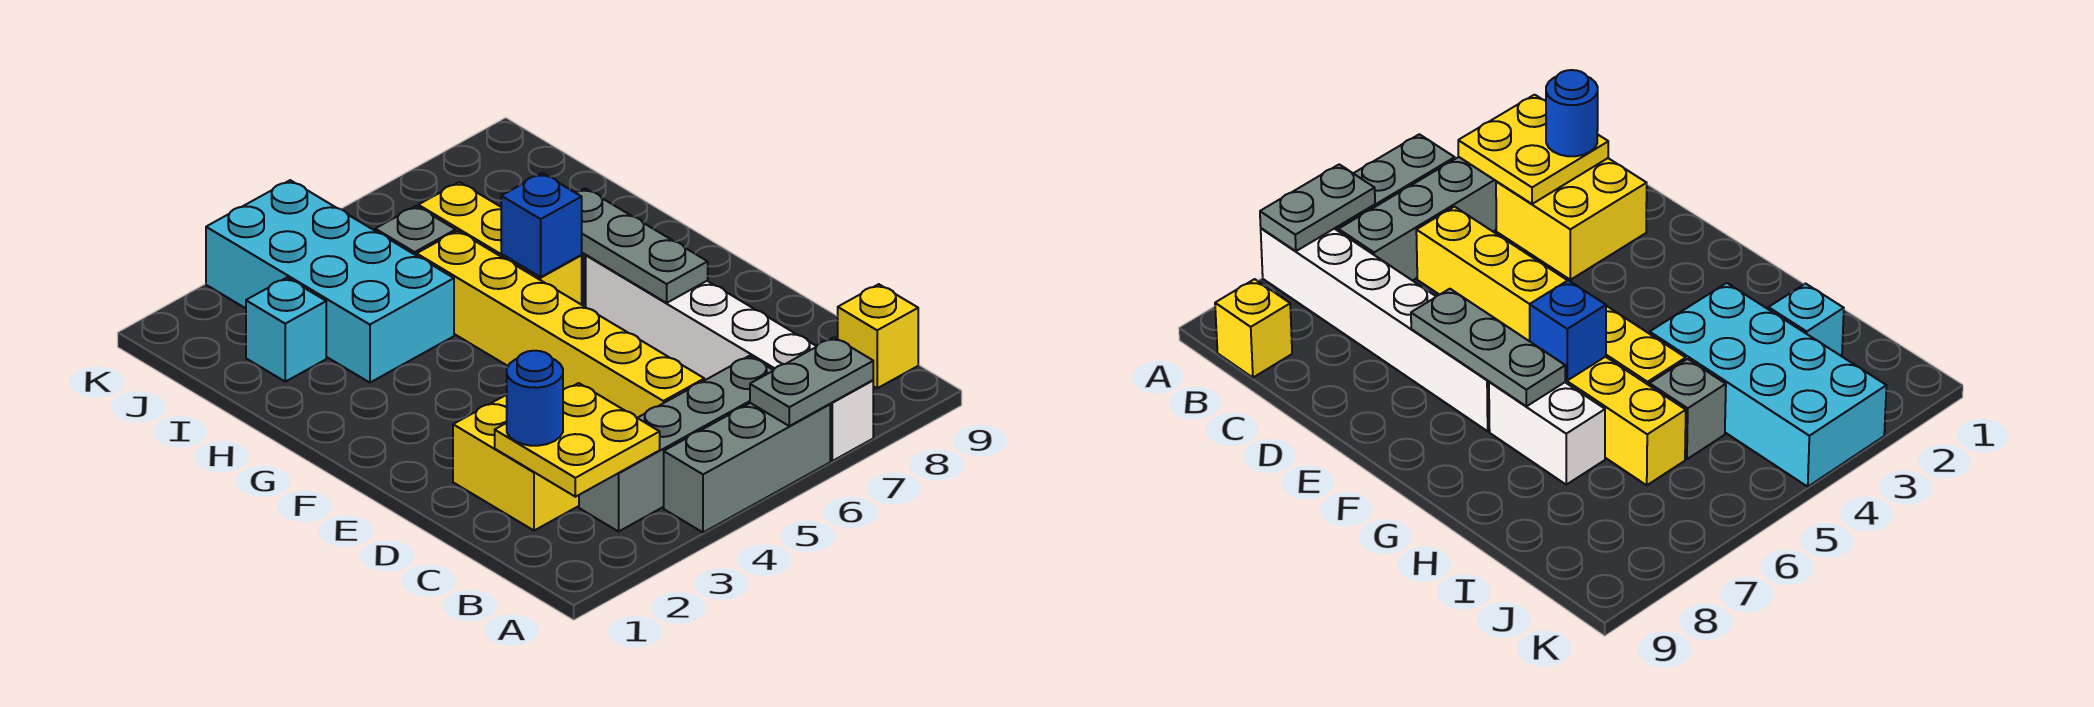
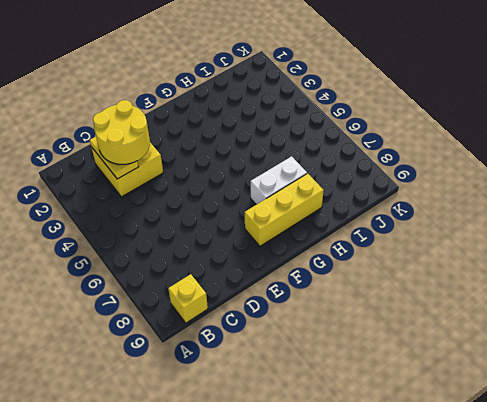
yellow 1x2 plate [90,137,139,179] -> yellow 2x2 plate [495,383,660,497]
yellow 2x2 round brick [93,100,150,164] -> blue 1x1 round brick [507,351,563,446]
yellow 1x3 brick [245,173,324,246] -> yellow 1x3 brick moved to [418,182,582,305]
none -> grey 1x3 brick [664,403,830,533]
none -> white 1x6 brick [586,255,873,461]
none -> grey 1x4 brick [579,356,773,531]

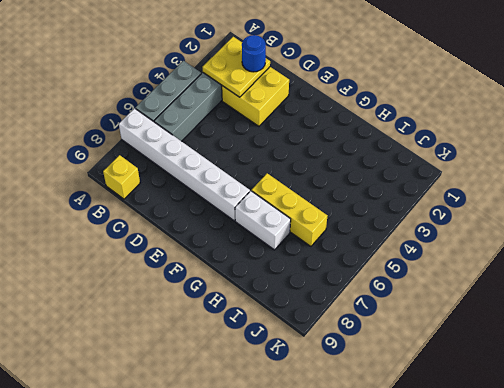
none -> yellow 1x6 brick [417,231,704,418]
none -> cyan 2x4 brick [206,180,454,383]
none -> cyan 1x1 brick [246,278,326,382]

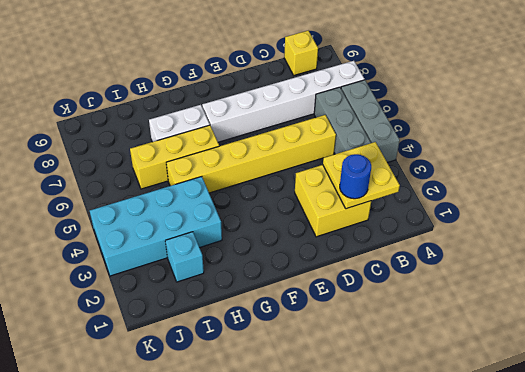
none -> grey 1x1 brick [375,206,456,256]
none -> grey 1x2 plate [750,337,873,426]
none -> grey 1x3 plate [575,188,708,303]

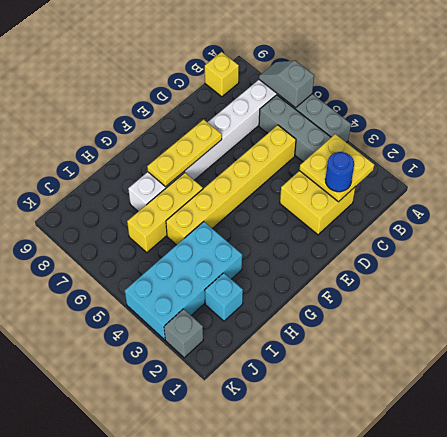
grey 1x2 slope [259,61,314,108] -> grey 1x2 plate [750,337,873,426]
yellow 1x3 plate [147,119,222,187] -> grey 1x3 plate [575,188,708,303]
grey 1x1 brick [164,309,203,358] -> grey 1x1 brick moved to [375,206,456,256]
none -> blue 1x1 brick [501,173,582,277]

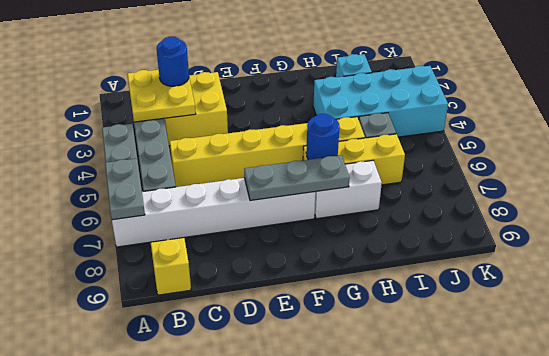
blue 1x1 round brick [306,114,339,160] -> blue 1x1 brick [501,173,582,277]

